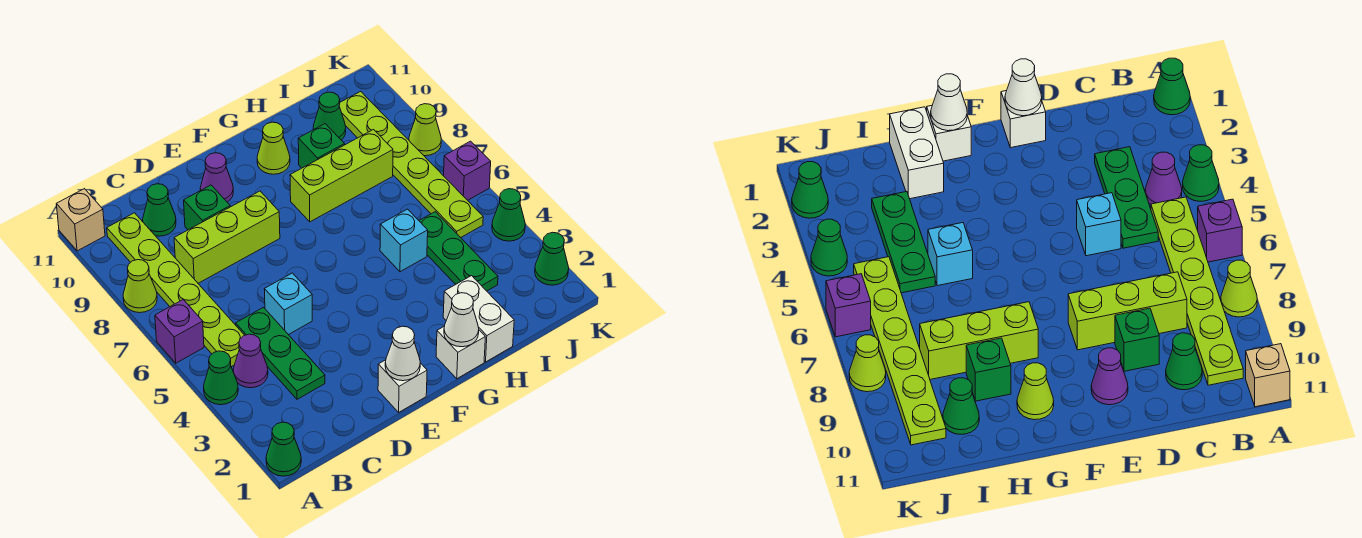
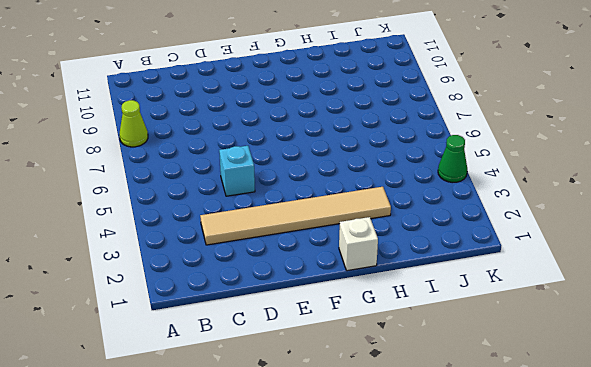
tan 1x6 tile [200,187,391,245] -> green 1x3 plate [236,307,325,399]
none -> green 1x1 cone [266,422,301,476]
none -> green 1x1 cone [204,351,238,405]
none -> purple 1x1 brick [155,300,204,363]

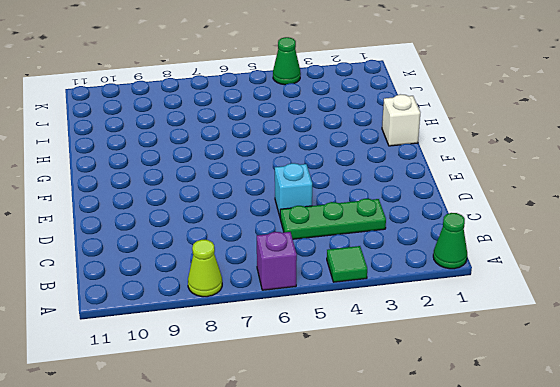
green 1x1 tile [327,246,367,282] -> green 1x1 cone [204,351,238,405]
none -> tan 1x1 brick [56,189,105,251]
none -> purple 1x1 cone [233,334,268,388]
none -> lime 1x6 plate [107,213,245,367]

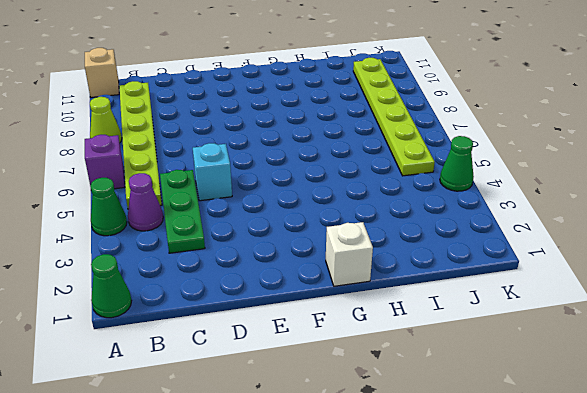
none -> lime 1x3 brick [174,191,280,283]
none -> green 1x1 cone [143,184,176,236]
none -> green 1x1 brick [184,185,230,230]

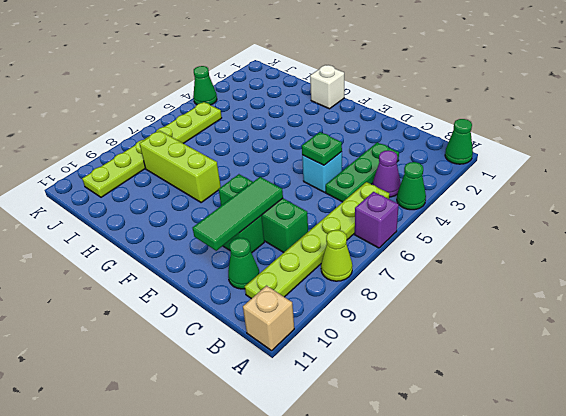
green 1x3 brick [219,174,308,252] -> lime 1x3 brick [174,191,280,283]
green 1x1 plate [302,132,342,165] -> none
green 1x3 tile [193,177,283,251] -> none
none -> white 1x1 brick [378,360,427,412]
none -> purple 1x1 cone [200,153,233,202]
none -> lime 1x1 cone [257,122,290,174]

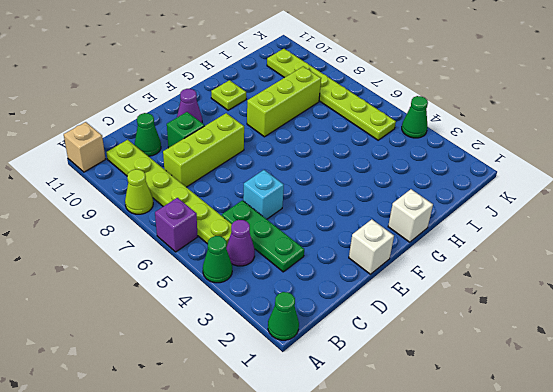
lime 1x1 plate [211,80,246,110] -> lime 1x1 cone [257,122,290,174]
none -> white 1x2 brick [443,276,514,362]
none -> cyan 1x1 brick [380,209,428,272]
none -> green 1x1 brick [298,124,345,168]

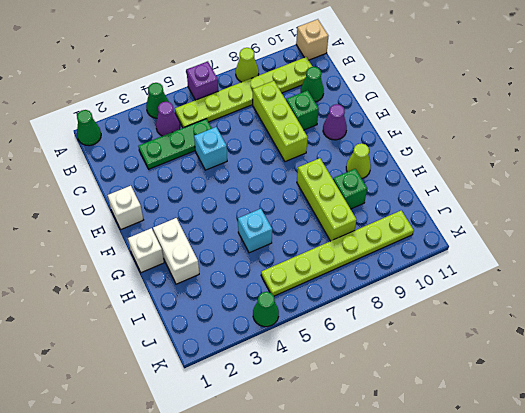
white 1x2 brick [153,218,199,284] -> white 1x2 brick turned to [443,276,514,362]
none -> green 1x3 plate [419,212,498,291]
none -> green 1x1 cone [313,92,346,140]
none -> green 1x1 cone [535,232,569,285]

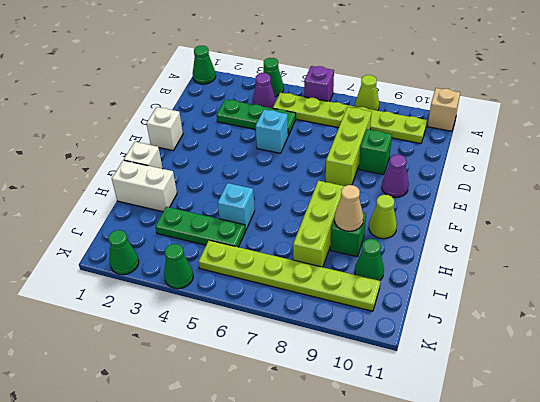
tan 1x1 cone [334,185,363,231] -> none
none -> green 1x1 cone [143,184,176,236]
none -> purple 1x1 brick [444,141,491,200]
none -> lime 1x1 cone [409,104,441,156]

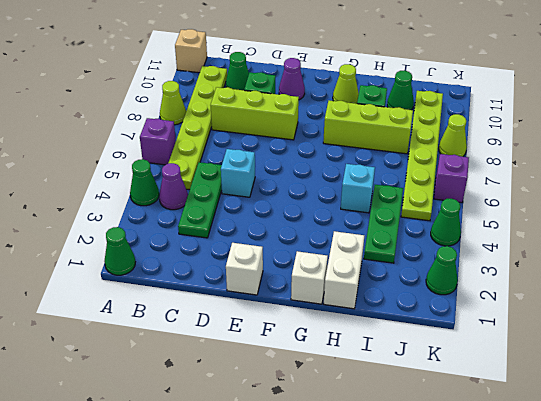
none -> white 1x1 cone [385,326,420,381]
none -> white 1x1 cone [444,293,479,347]

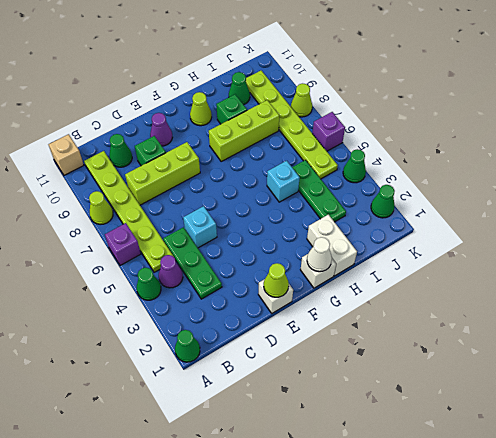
lime 1x1 cone [264,263,289,297] -> white 1x1 cone [385,326,420,381]

